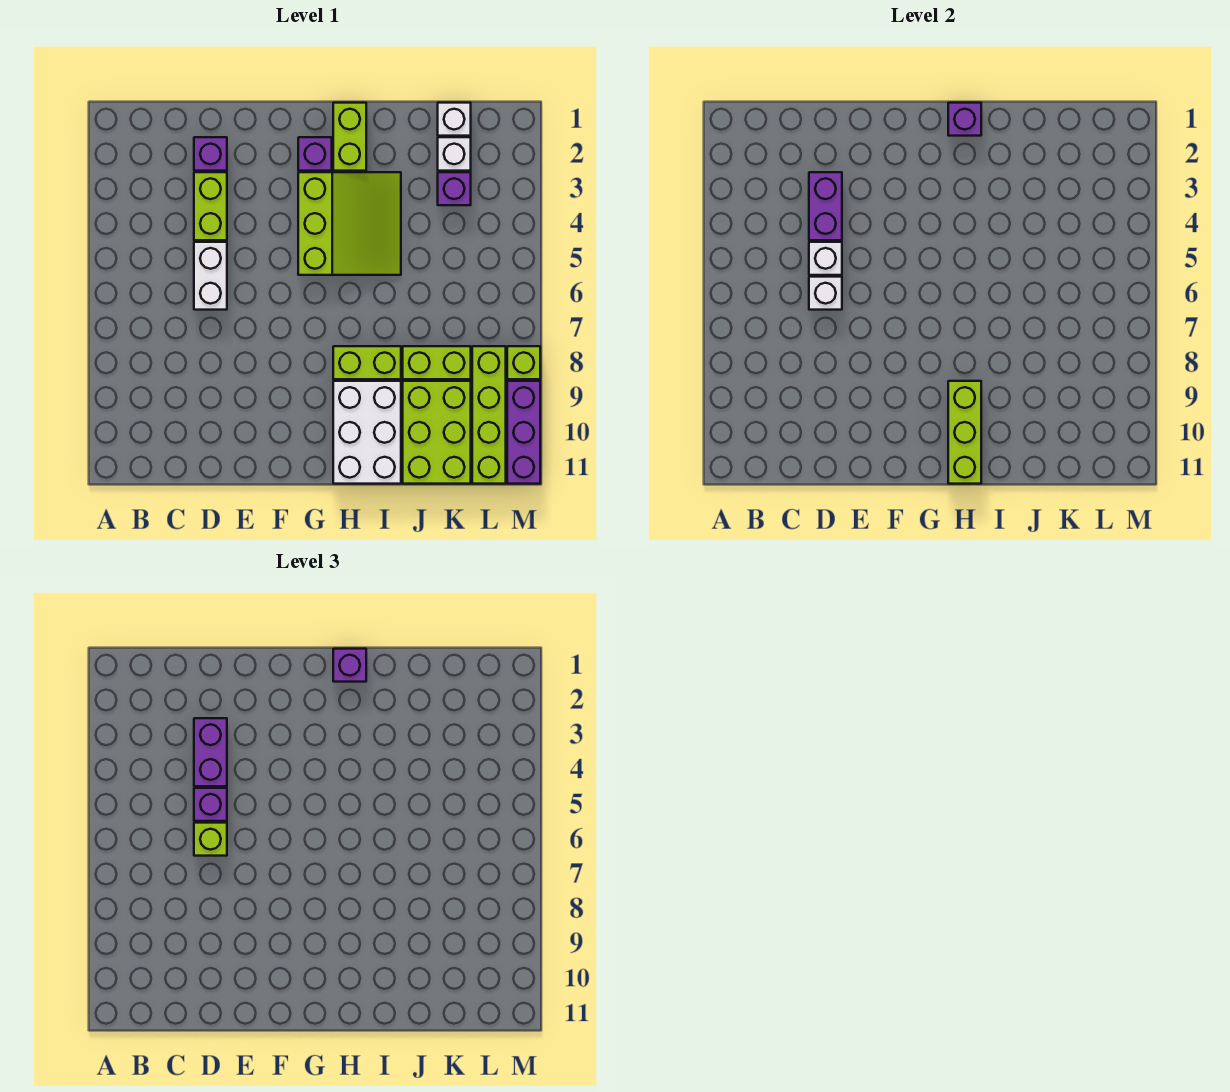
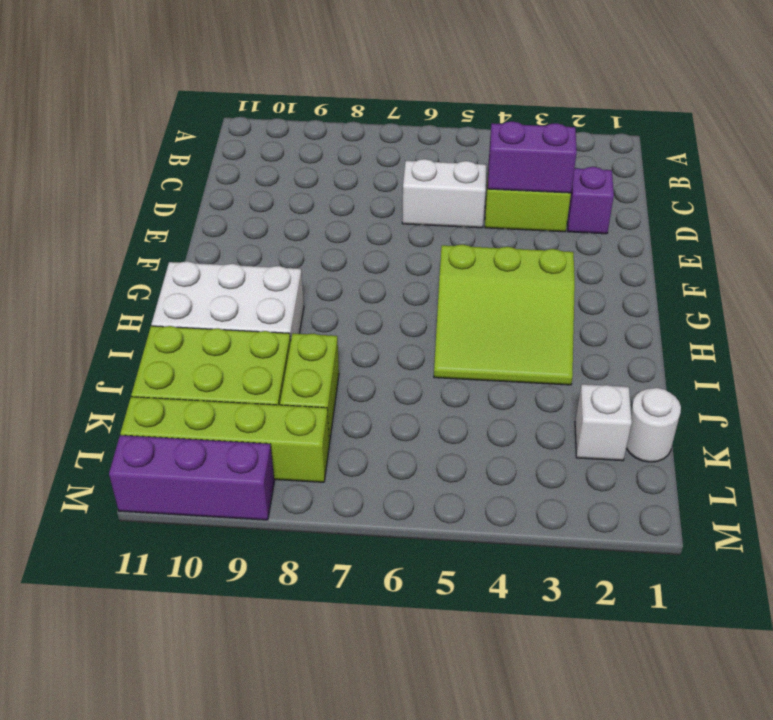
white 1x1 round brick [626,388,681,462] -> white 1x1 brick [438,103,471,136]
none -> purple 1x1 brick [298,137,332,171]
none -> lime 1x2 brick [333,103,366,171]
none -> lime 1x2 brick [333,346,401,379]

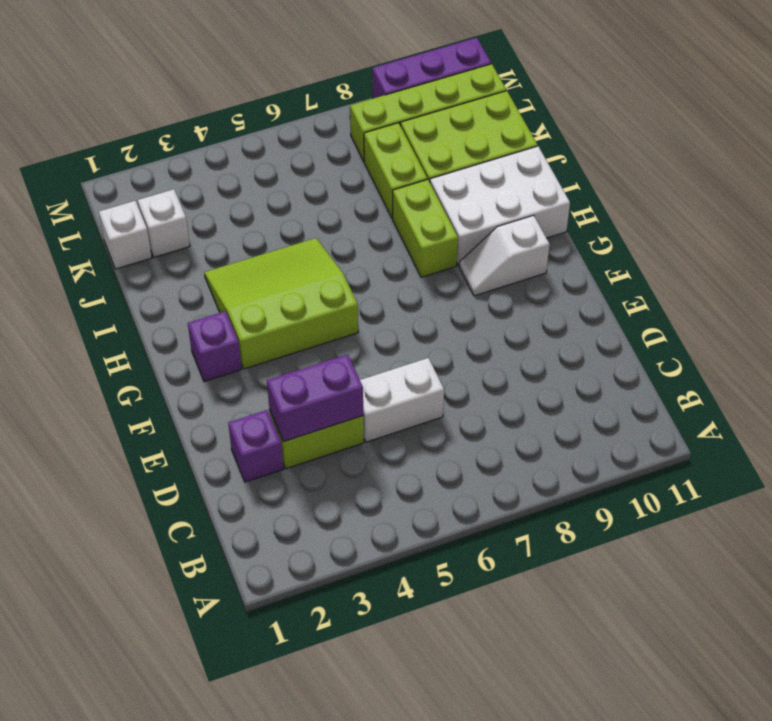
white 1x2 slope [459,215,550,296] -> none
none -> lime 1x2 brick [333,103,366,171]
none -> purple 1x1 brick [438,172,471,205]
none -> lime 1x1 brick [507,346,540,379]

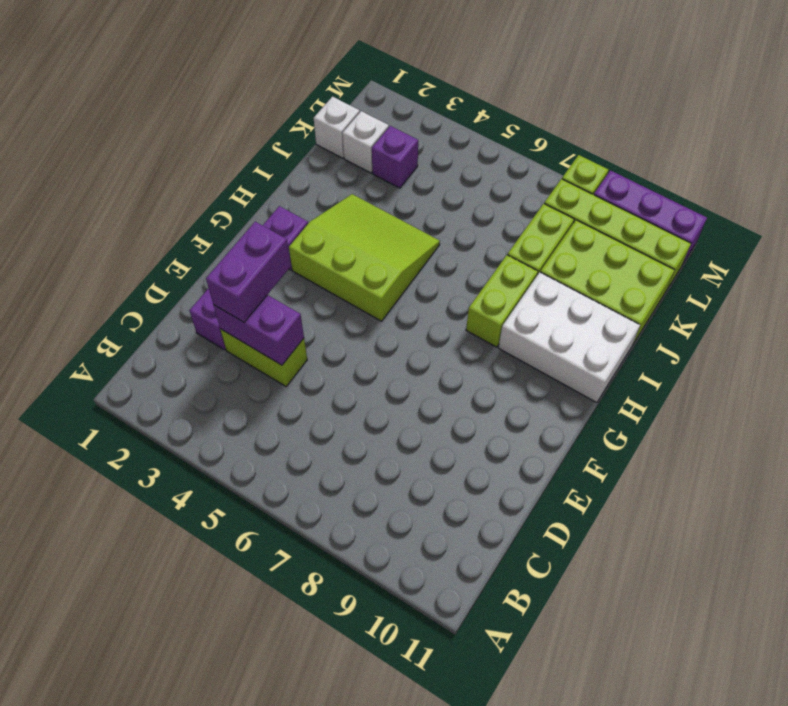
purple 1x2 brick [206,222,291,322] -> purple 1x2 brick turned to [194,718,227,786]
none -> white 1x2 brick [194,242,227,310]
none -> lime 1x2 brick [333,103,366,171]
none -> white 1x1 brick [809,242,842,275]

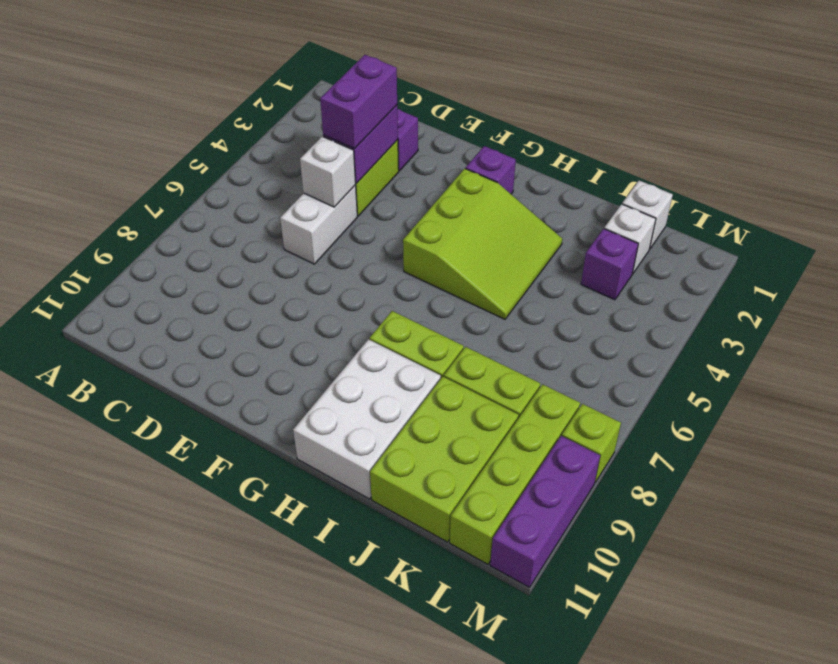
none -> lime 1x2 brick [333,103,366,171]
none -> white 1x1 brick [809,277,842,310]
none -> purple 1x1 brick [948,103,981,136]

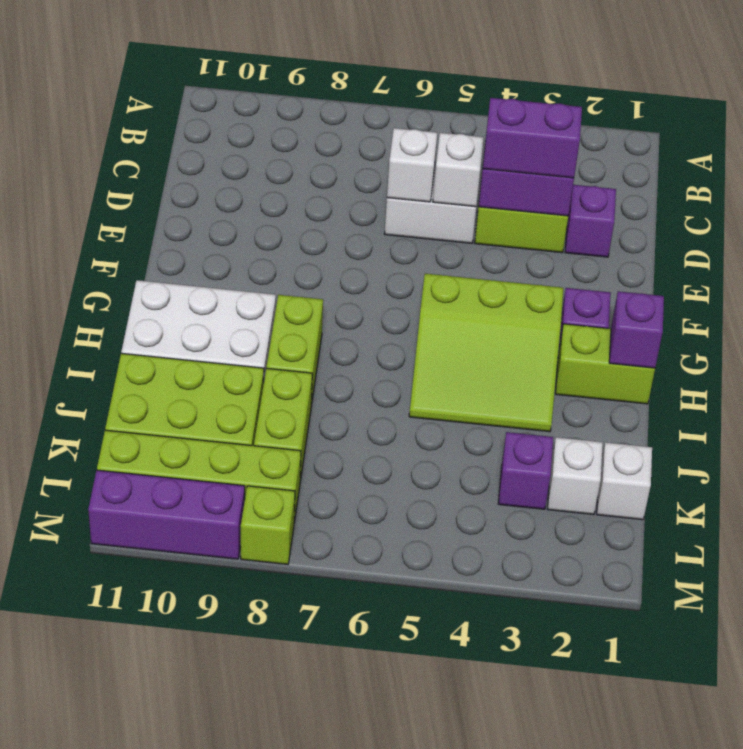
none -> lime 1x3 brick [948,381,981,484]
none -> purple 1x1 brick [194,788,227,821]
none -> lime 1x1 brick [194,823,227,856]

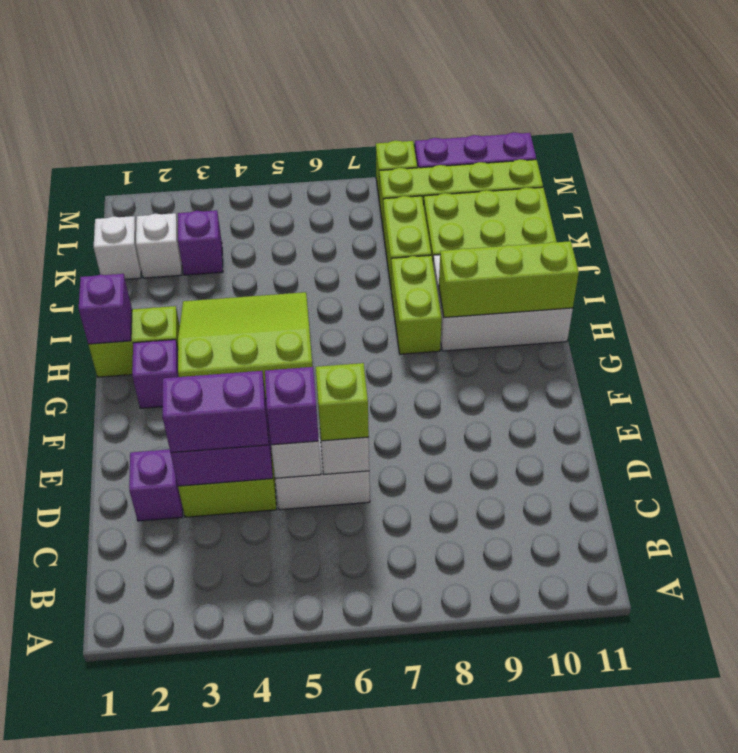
none -> purple 1x1 brick [333,649,366,682]

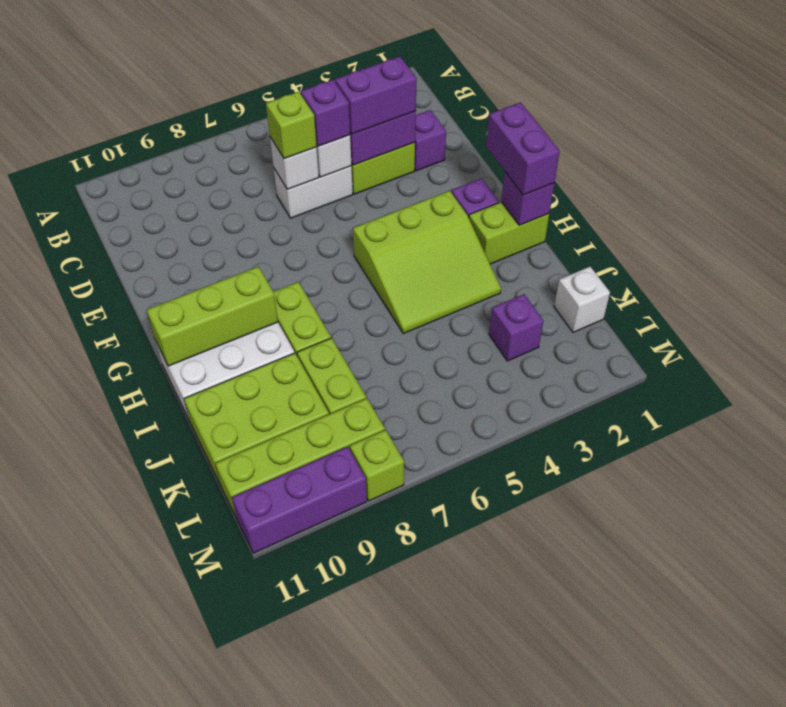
purple 1x2 brick [486,102,560,195] -> purple 1x1 brick [333,649,366,682]
none -> white 1x1 brick [438,137,471,171]

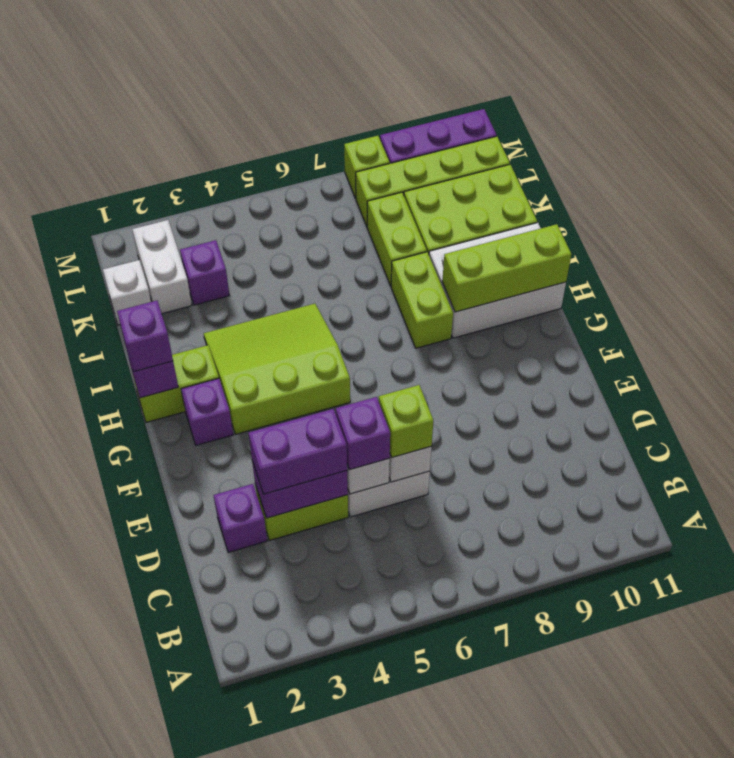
white 1x2 brick [132,220,192,314] -> white 1x1 brick [438,137,471,171]

